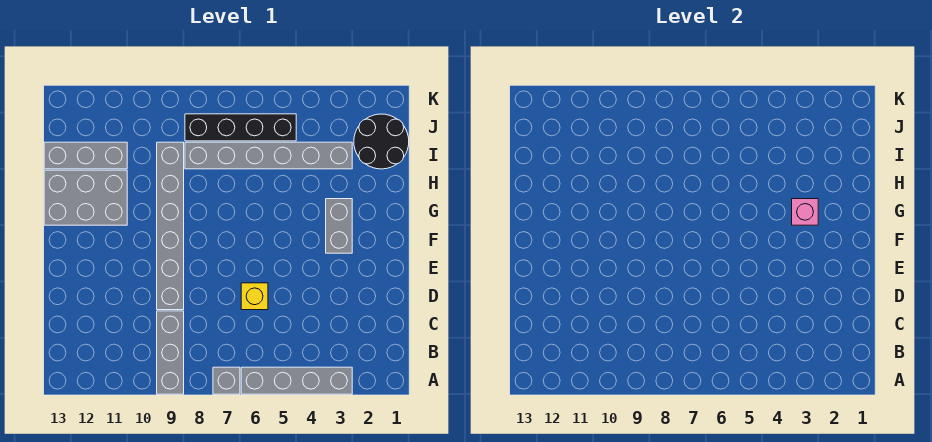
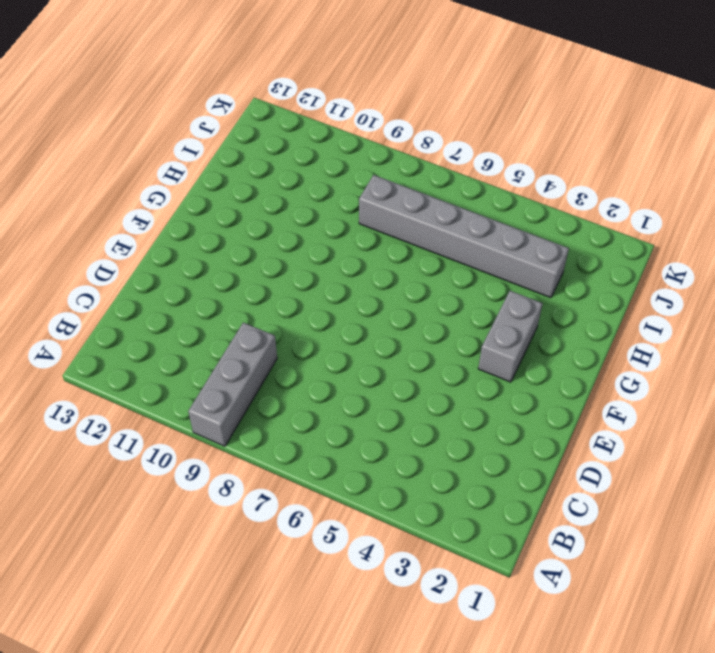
none -> grey 1x4 brick [241,367,352,394]
none -> grey 1x1 brick [213,367,240,394]
none -> yellow 1x1 brick [241,283,268,310]

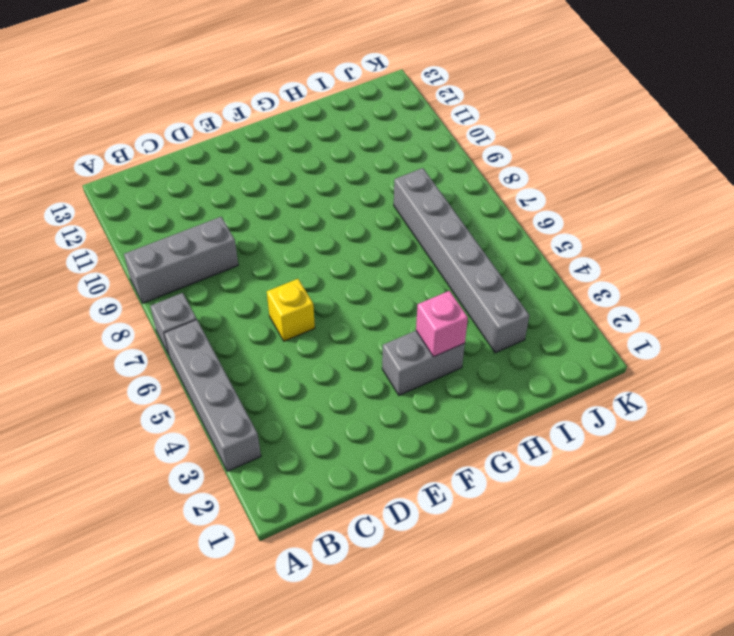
none -> grey 1x6 brick [157,142,184,310]
none -> grey 2x3 brick [44,170,127,225]
none -> black 2x2 round brick [354,114,409,169]

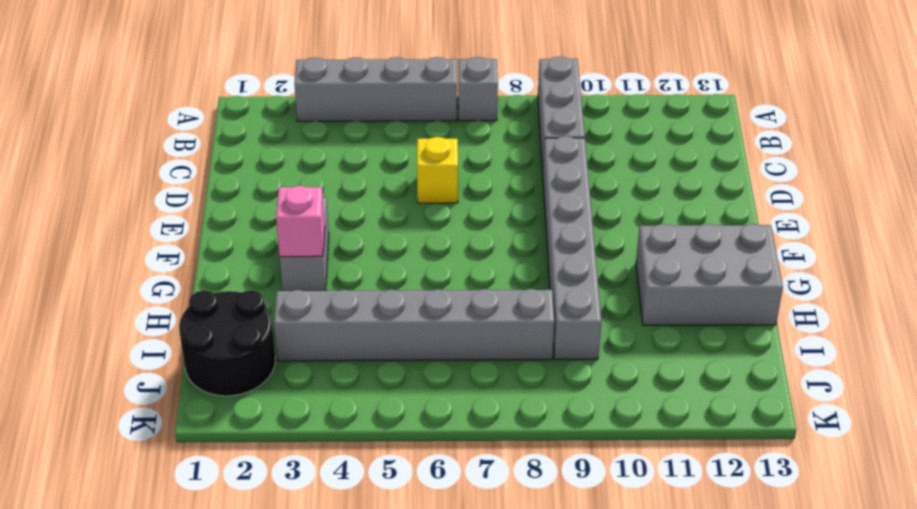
none -> grey 1x3 brick [44,142,127,169]
none -> black 1x4 brick [185,114,296,141]

